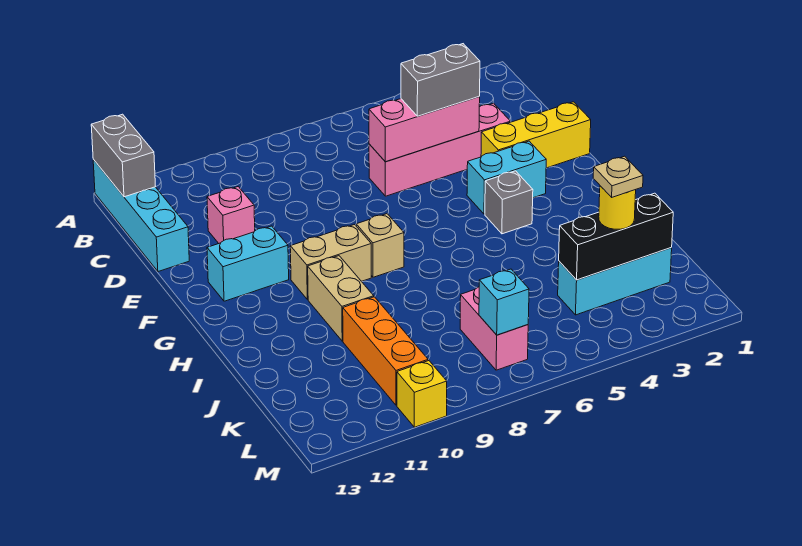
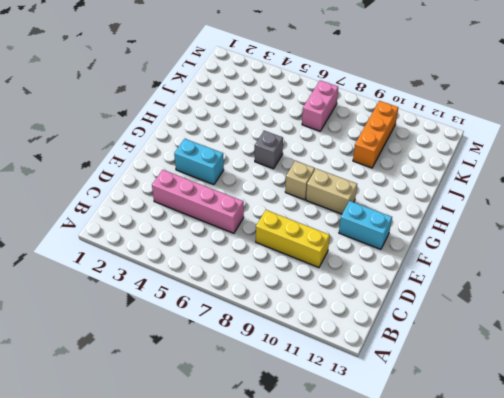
yellow 1x3 brick [256,210,330,268] -> yellow 1x3 brick moved to [481,102,591,168]
grey 1x1 brick [255,131,283,169] -> grey 1x1 brick moved to [485,171,533,234]
none -> cyan 1x4 brick [93,160,189,272]
none -> pink 1x1 brick [207,187,255,243]
none -> tan 1x2 brick [308,256,374,341]

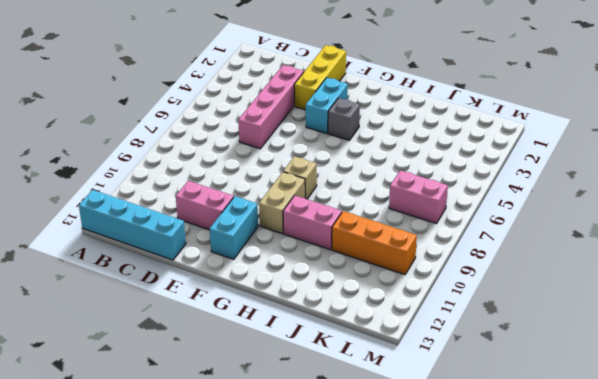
pink 1x2 brick [176,181,234,230] -> pink 1x1 brick [207,187,255,243]
pink 1x2 brick [283,195,342,250] -> tan 1x2 brick [308,256,374,341]
none -> cyan 1x3 brick [558,248,672,315]
none -> yellow 1x1 brick [397,361,447,427]
none -> grey 1x2 brick [91,114,156,197]

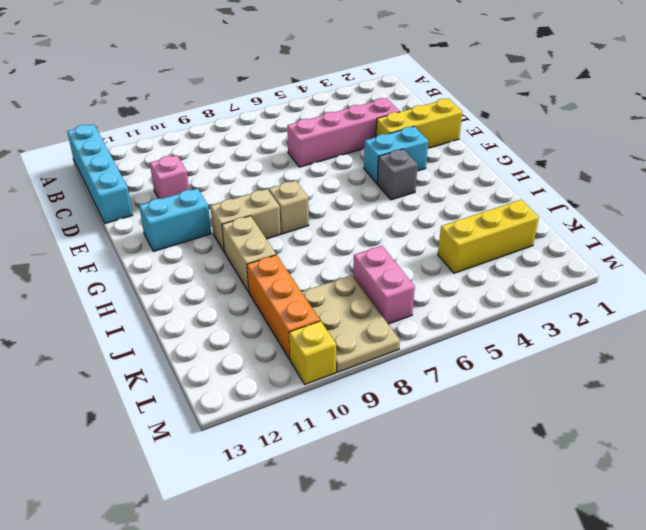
yellow 1x3 brick [438,200,539,273] -> cyan 1x3 brick [558,248,672,315]
tan 2x3 plate [302,275,400,372] -> none
none -> grey 1x2 brick [91,114,156,197]
none -> pink 1x3 brick [369,97,480,162]
none -> black 1x3 brick [559,193,673,280]

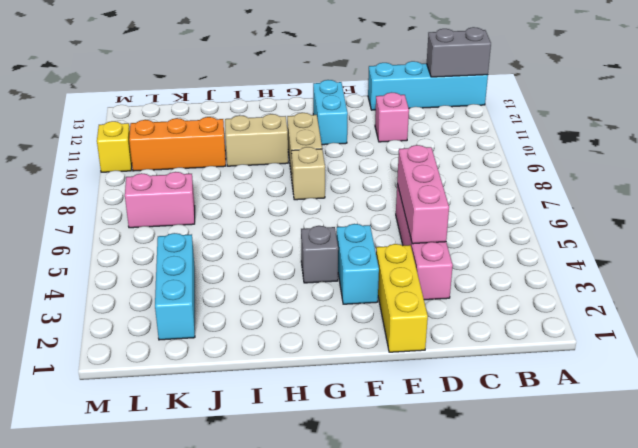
none -> black 1x3 brick [559,193,673,280]
none -> cyan 1x1 brick [479,269,529,335]
none -> grey 1x2 brick [401,44,480,116]

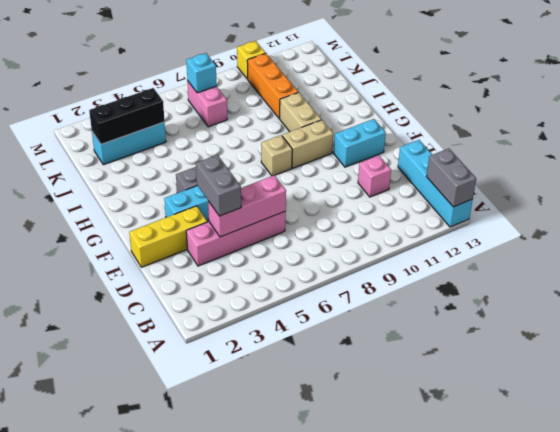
grey 1x2 brick [196,155,241,216] -> grey 1x2 brick turned to [401,44,480,116]
none -> yellow 1x1 round brick [599,186,636,229]
none -> tan 1x1 plate [593,156,643,197]

